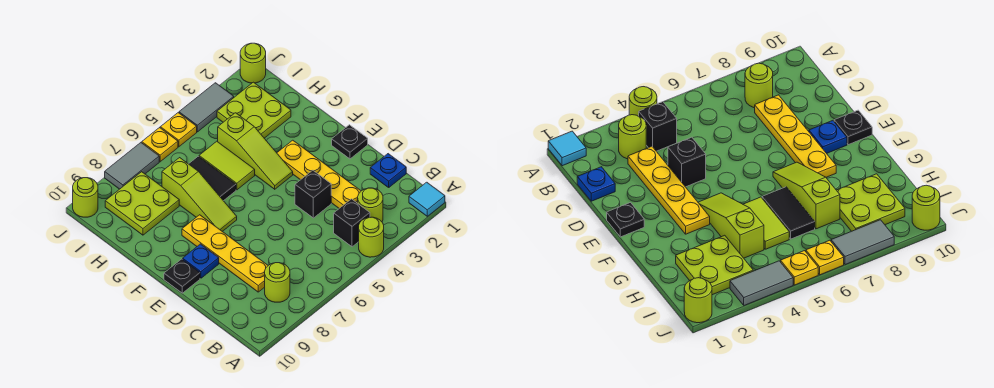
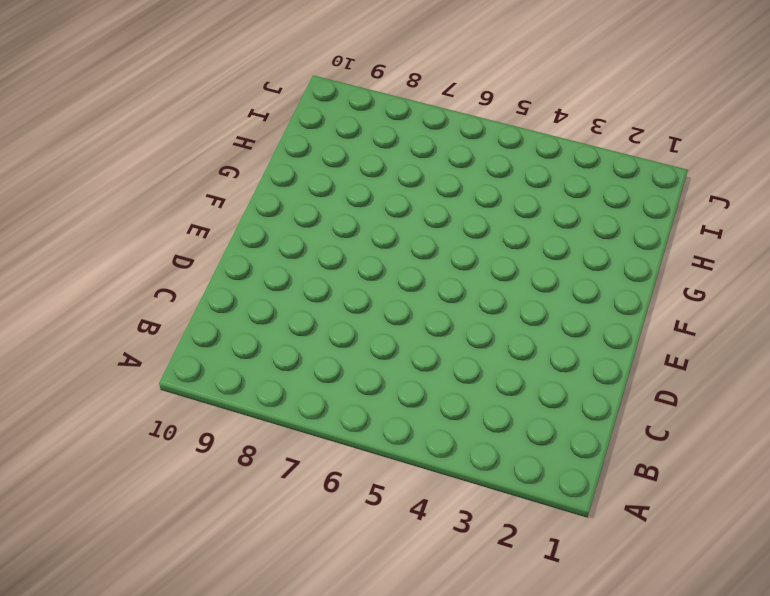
none -> cyan 1x1 tile [409,182,445,216]
none -> lime 1x1 round brick [359,217,384,257]
none -> lime 1x1 round brick [358,188,383,222]

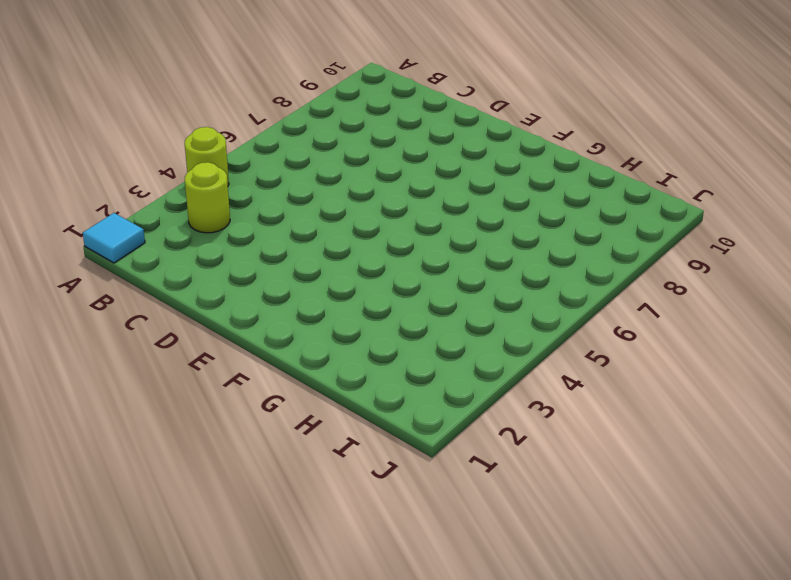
none -> black 1x1 brick [334,199,370,247]
none -> lime 1x1 round brick [265,263,290,302]
none -> blue 1x1 plate [370,154,406,187]

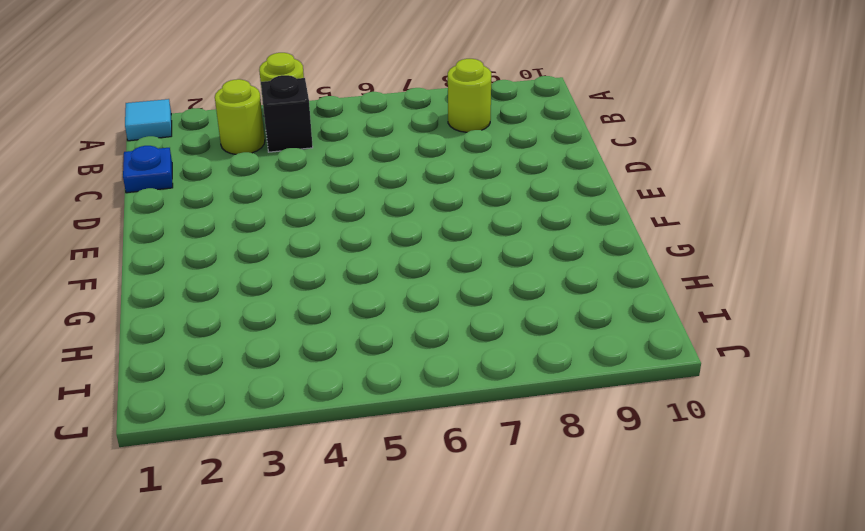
none -> yellow 1x4 plate [277,140,361,208]
none -> yellow 1x4 plate [182,215,268,292]
none -> black 1x1 brick [295,170,331,218]

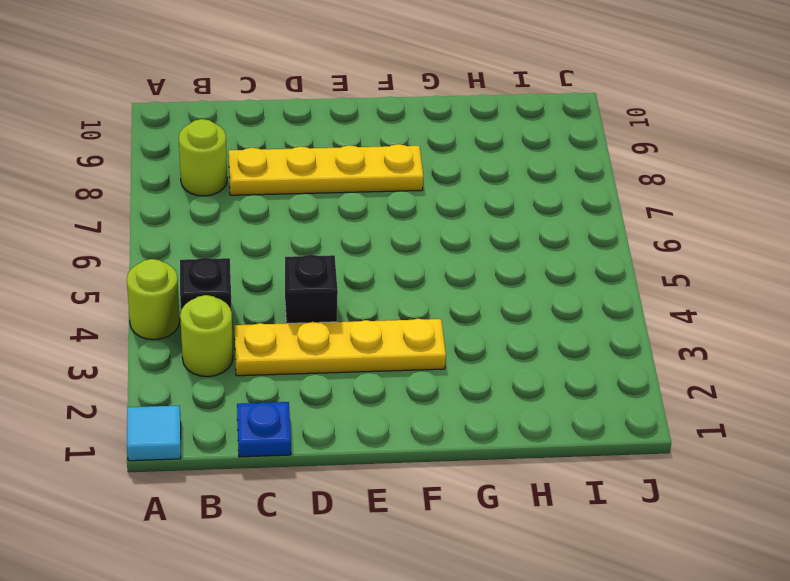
none -> black 1x1 plate [332,125,368,159]
none -> blue 1x1 plate [183,244,219,278]
none -> black 1x1 plate [164,259,200,293]

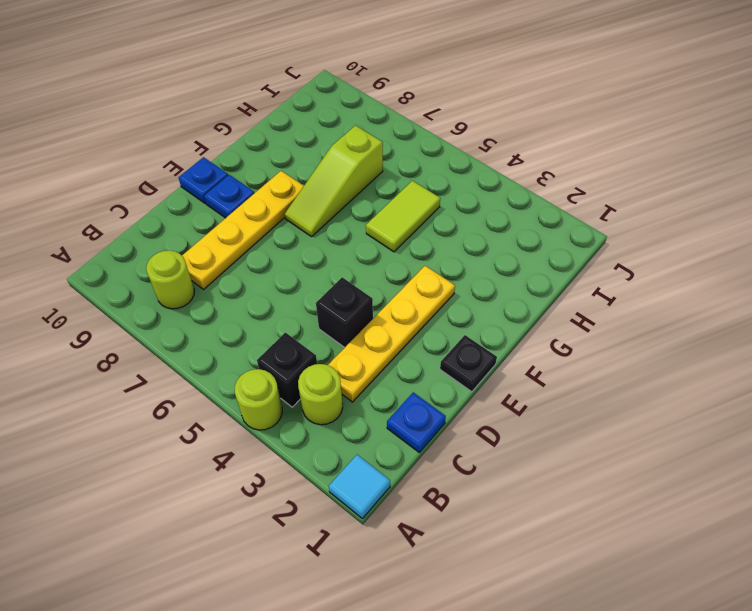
blue 1x1 plate [179,157,228,204] -> black 1x1 plate [164,259,200,293]
none -> lime 1x3 slope [218,113,293,189]
none -> black 1x2 tile [189,156,236,201]
none -> lime 2x2 plate [217,82,291,138]

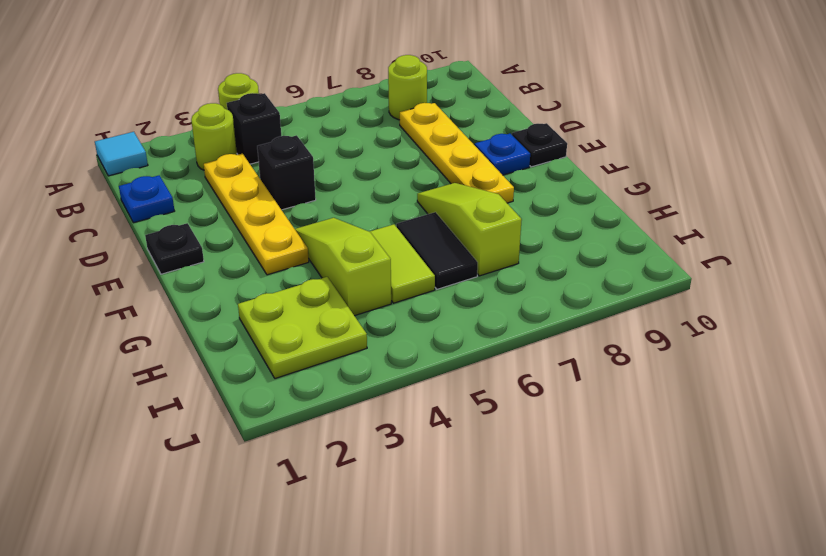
none -> lime 2x2 plate [105,172,179,235]
none -> lime 1x1 round brick [240,43,266,83]
none -> grey 1x2 tile [179,83,234,132]

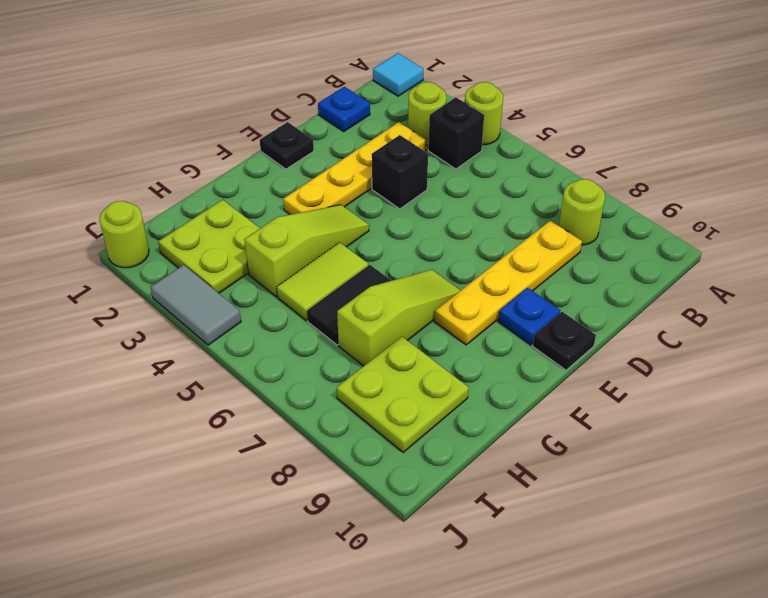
none -> yellow 1x1 plate [160,113,197,147]
none -> yellow 1x1 plate [142,128,178,162]
none -> grey 1x2 tile [105,143,159,189]

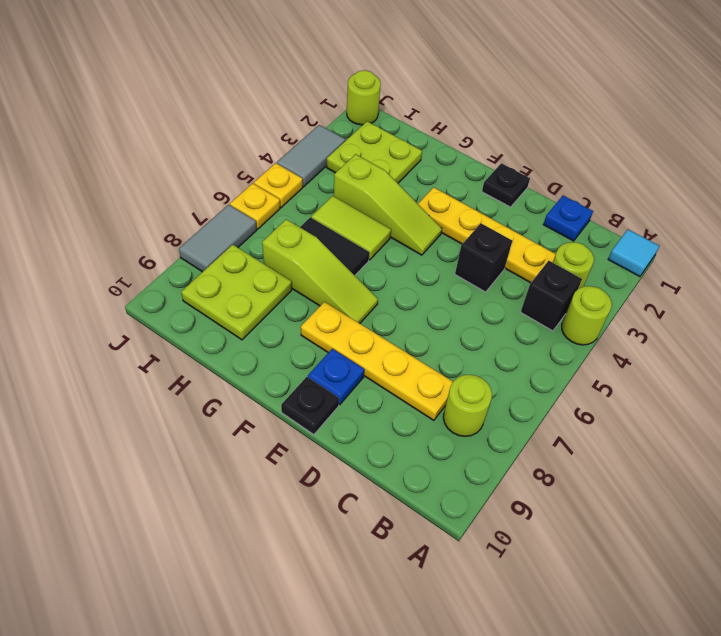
none -> lime 1x1 round brick [73,178,98,217]

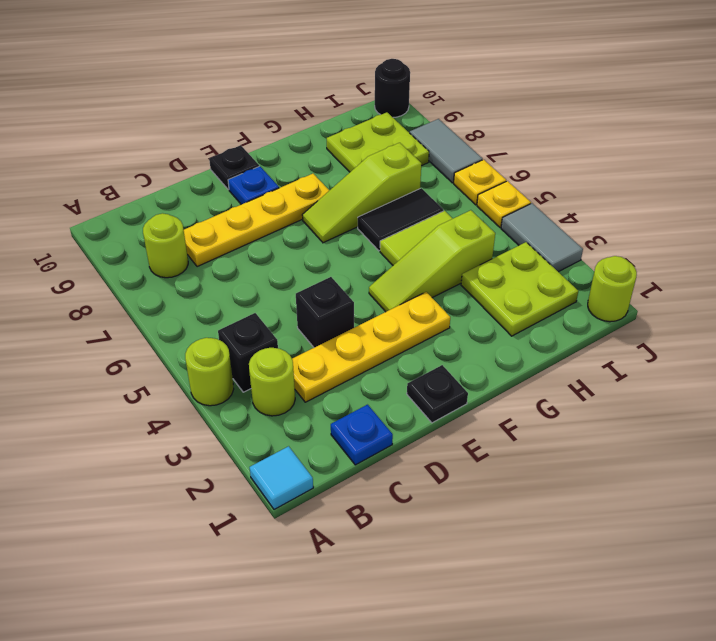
black 1x1 round brick [375,59,410,117] -> lime 1x1 round brick [73,178,98,217]

